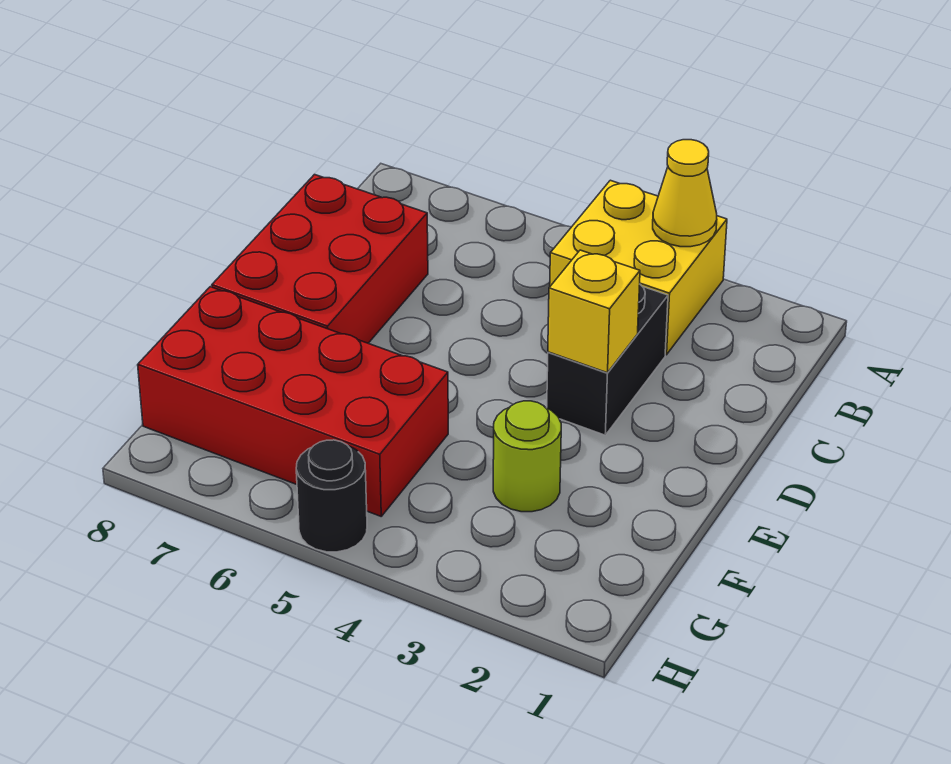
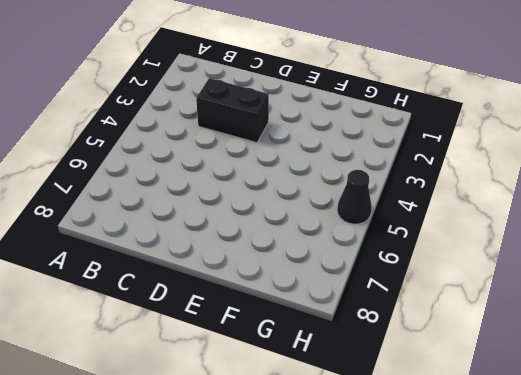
black 1x1 cone [337,170,372,224] -> black 1x1 round brick [296,440,367,552]
none -> yellow 2x2 brick [550,180,727,355]
none -> red 2x3 brick [212,175,428,343]

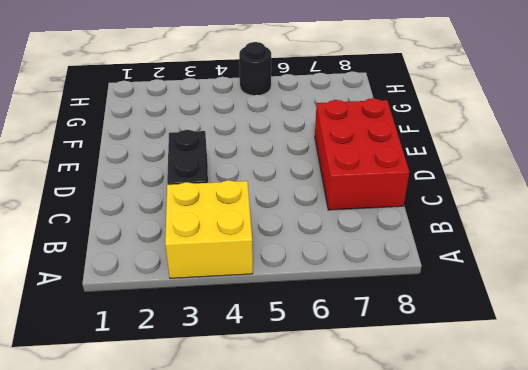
none -> lime 1x1 round brick [493,401,561,512]
none -> red 2x4 brick [138,287,448,516]

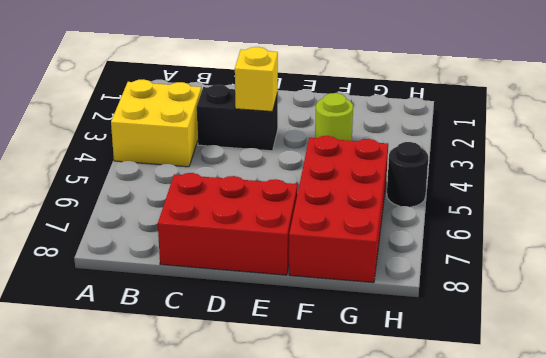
none -> yellow 1x1 cone [653,140,717,247]

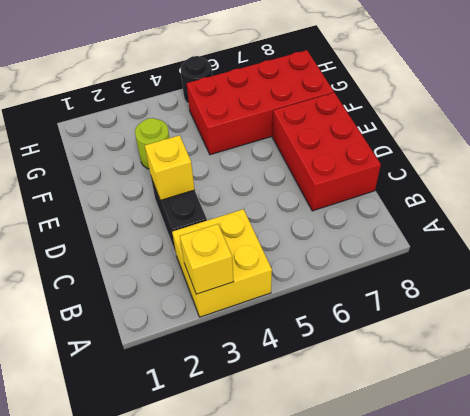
yellow 1x1 brick [180,224,234,294] -> yellow 1x1 cone [653,140,717,247]

